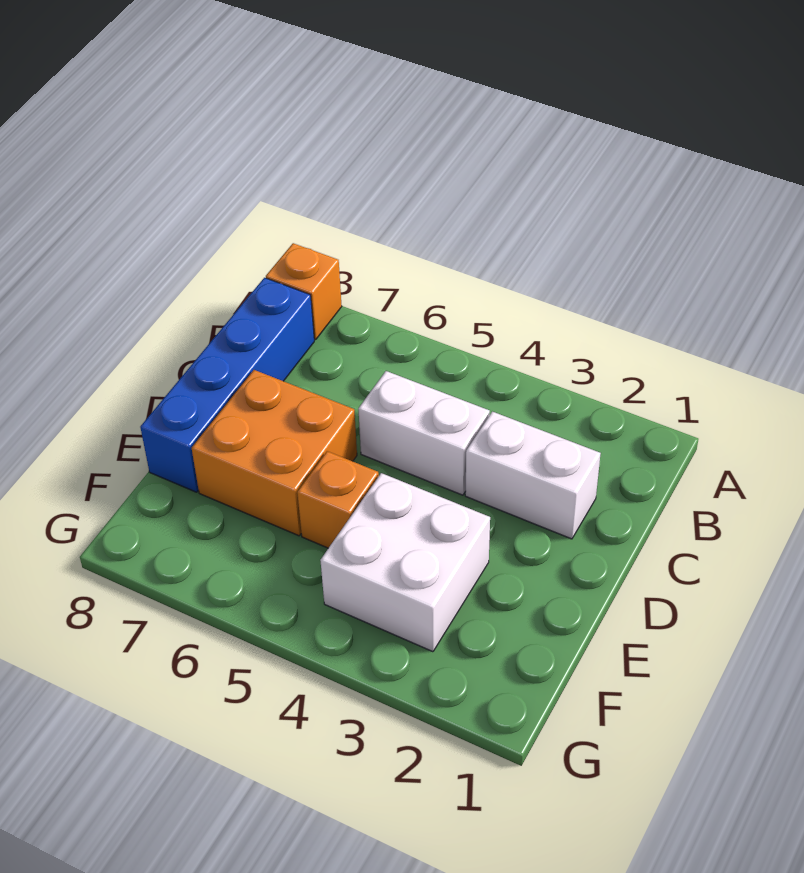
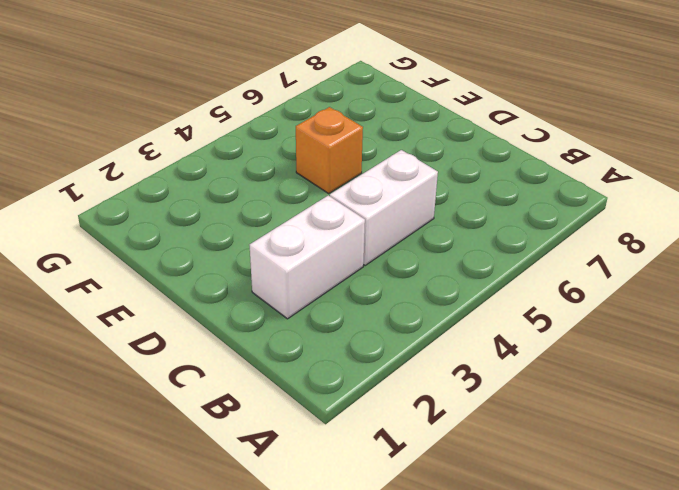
none -> orange 1x1 brick [266,243,342,340]
none -> blue 1x4 brick [140,278,314,492]

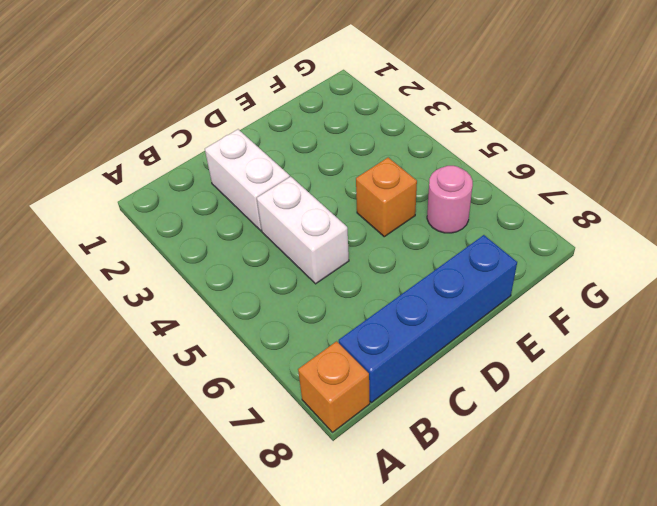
pink 1x1 round brick [427,166,473,233] -> none
none -> orange 2x2 brick [192,370,357,536]
none -> white 2x2 brick [320,473,490,652]

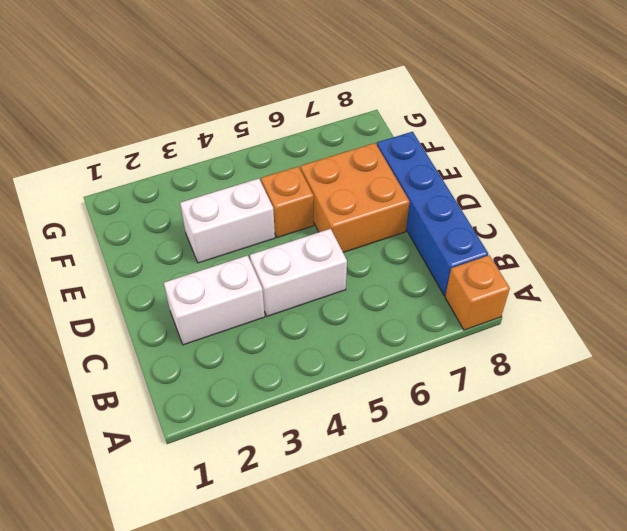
white 1x2 brick [180,179,275,263] -> white 2x2 brick [320,473,490,652]

